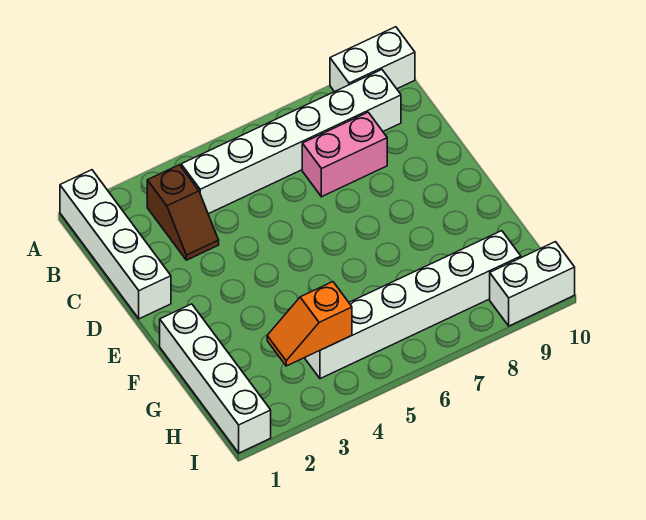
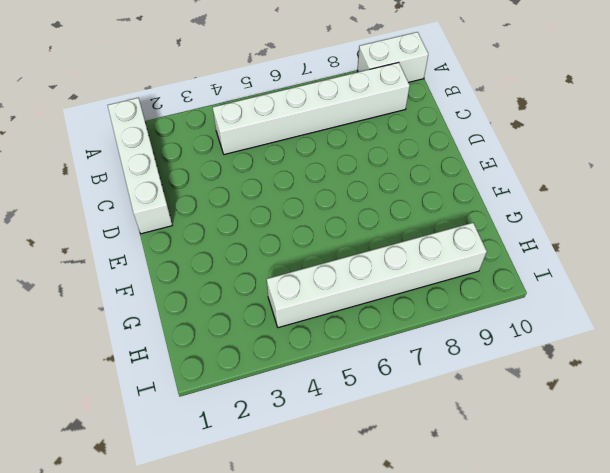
none -> brown 1x2 slope [147,165,219,260]
none -> pink 1x2 brick [302,112,387,197]

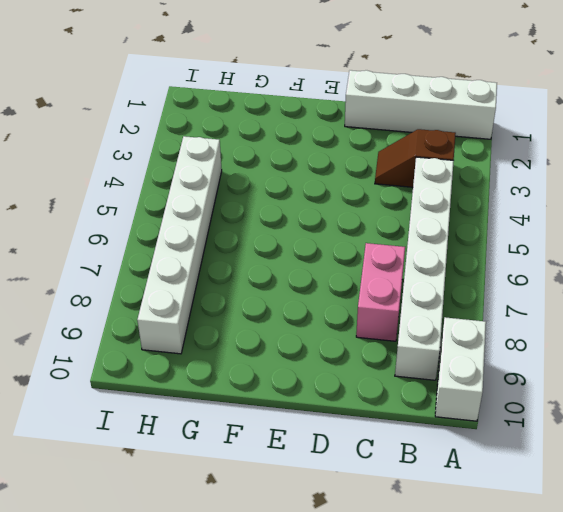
none -> white 1x4 brick [160,304,271,453]
none -> white 1x2 brick [490,242,575,326]

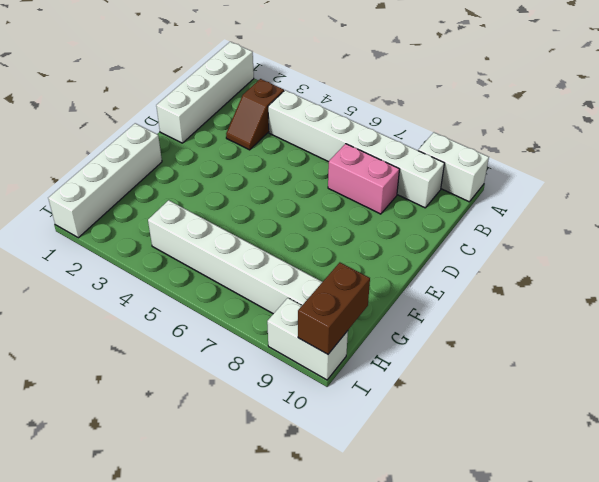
brown 1x2 brick [298,263,370,354] -> none
none -> orange 1x2 slope [267,282,352,366]

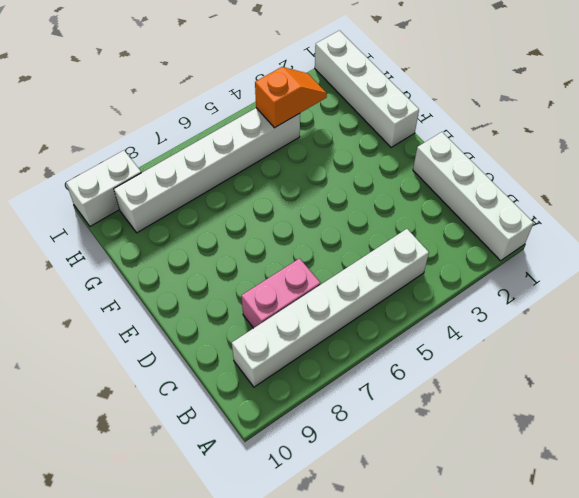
none -> white 1x2 brick [330,27,415,92]
none -> brown 1x2 slope [147,165,219,260]

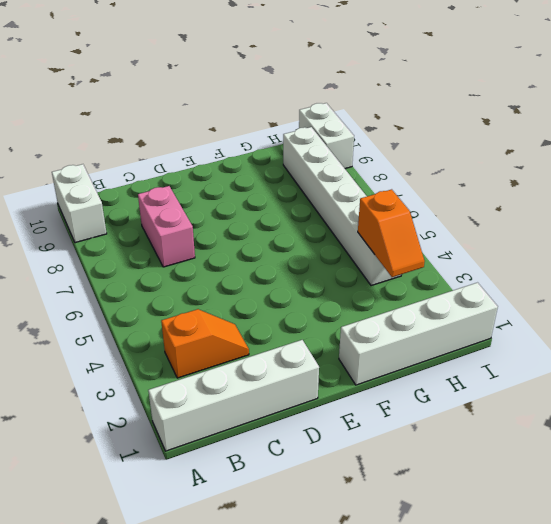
orange 1x2 slope [161,309,249,378] -> brown 1x2 slope [147,165,219,260]
none -> white 1x6 brick [181,70,401,214]

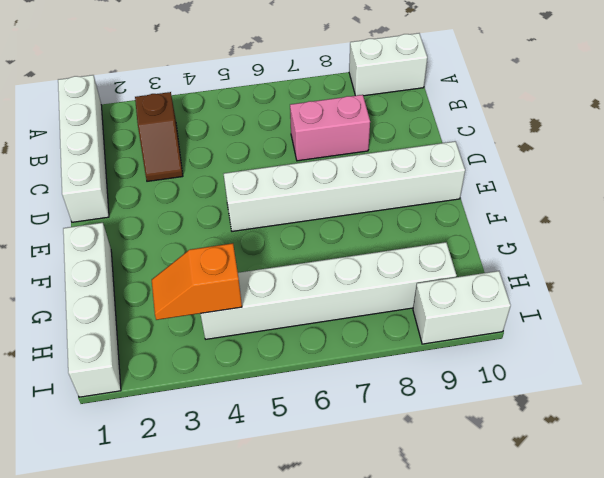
white 1x6 brick [224,141,465,231] -> white 1x6 brick moved to [181,70,401,214]

